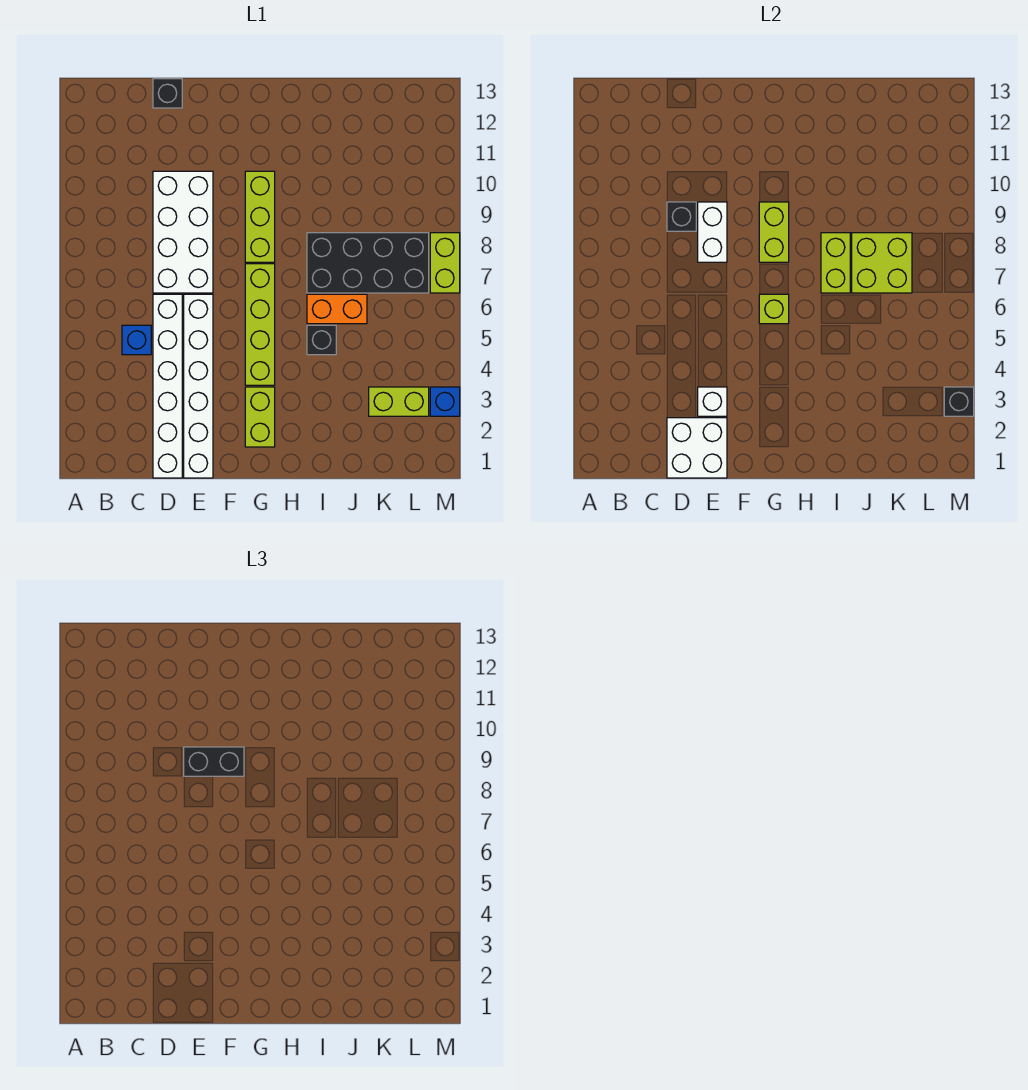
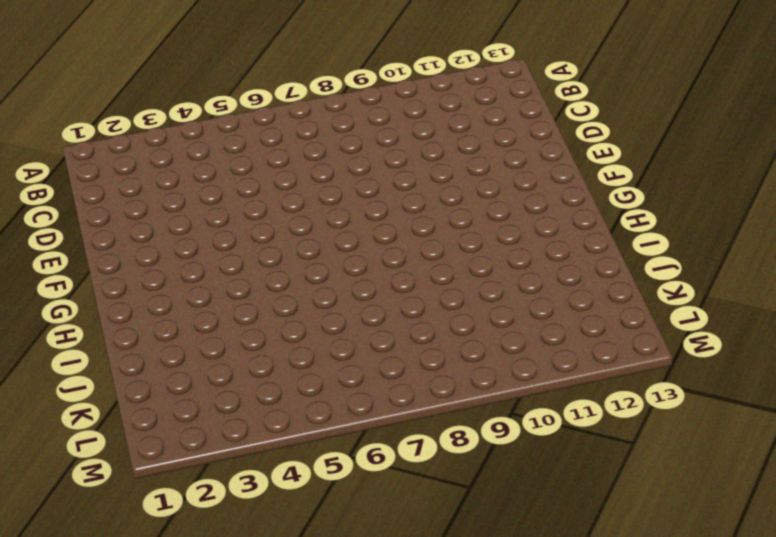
none -> blue 1x1 brick [122,325,151,355]
none -> white 1x6 brick [153,294,182,478]
none -> white 2x4 brick [153,171,213,293]

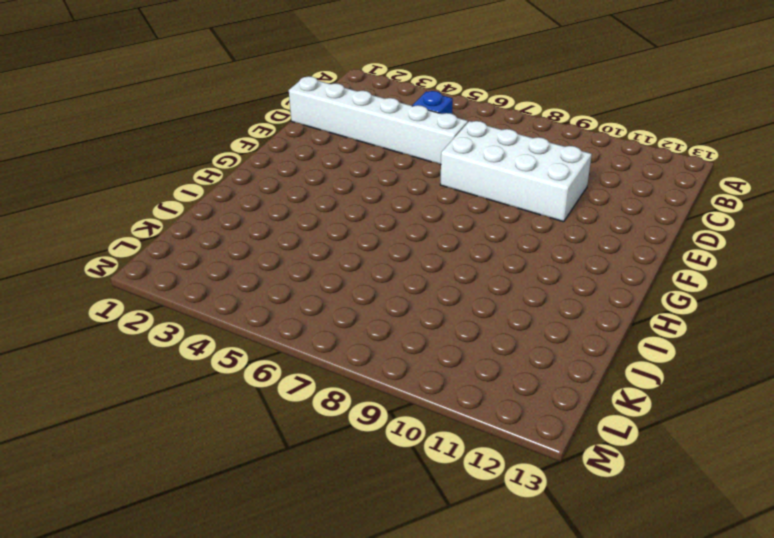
none -> black 1x1 brick [153,79,182,108]
none -> white 1x6 brick [184,294,213,478]
none -> lime 1x2 brick [245,387,275,447]

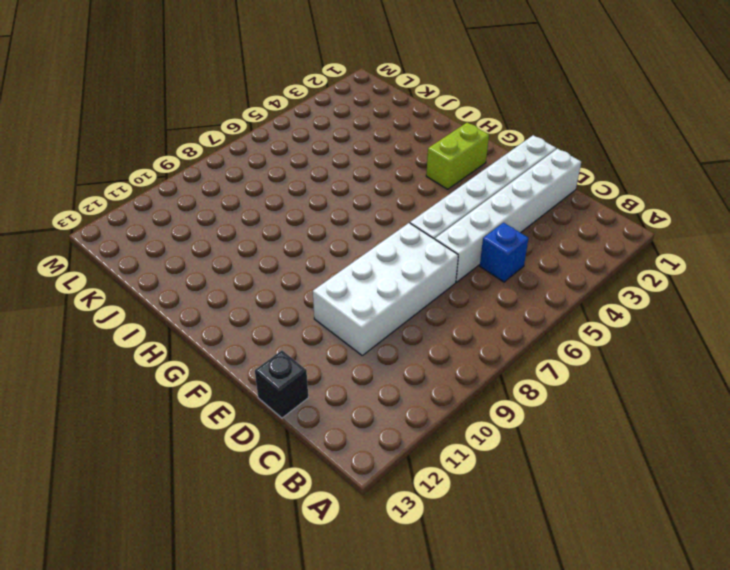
none -> lime 1x4 brick [245,264,275,385]
none -> lime 1x3 brick [245,171,275,262]
none -> black 1x1 brick [307,325,336,355]

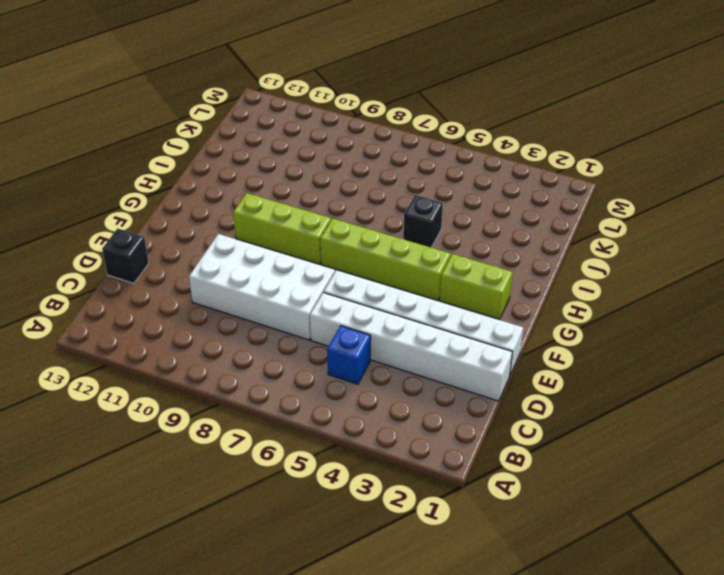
none -> orange 1x2 brick [307,294,367,324]
none -> black 2x4 brick [307,233,429,293]
none -> lime 1x2 brick [369,387,429,416]

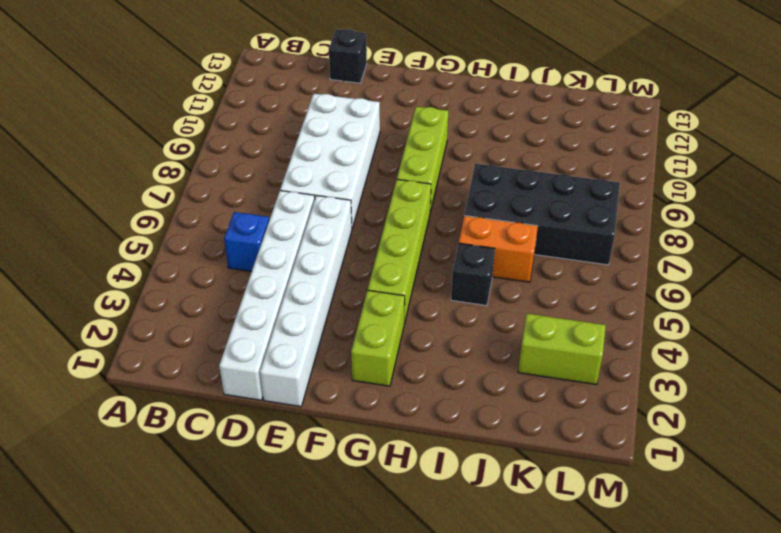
none -> blue 1x1 brick [430,387,460,416]
none -> lime 1x2 brick [430,233,460,293]
none -> white 2x2 brick [667,418,727,478]

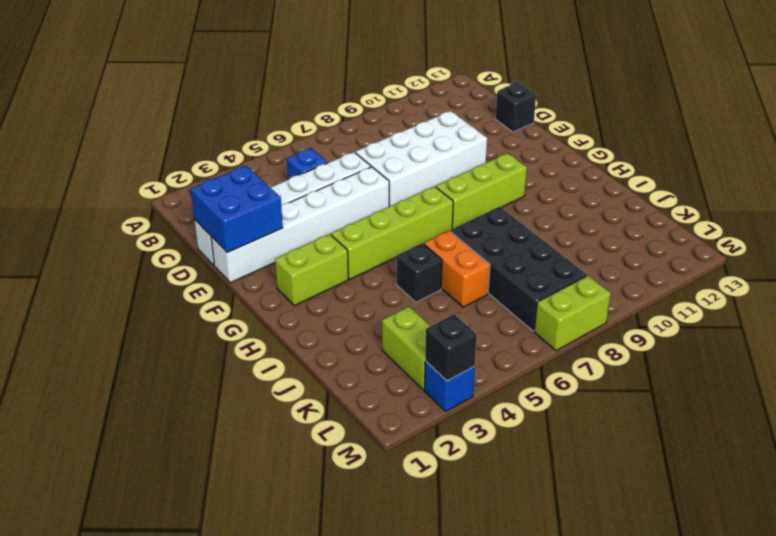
blue 2x2 brick [191,166,283,253] -> white 2x2 brick [667,418,727,478]
none -> black 1x1 brick [667,202,696,231]
none -> white 1x1 brick [698,387,727,416]
none -> white 1x2 brick [698,202,727,262]

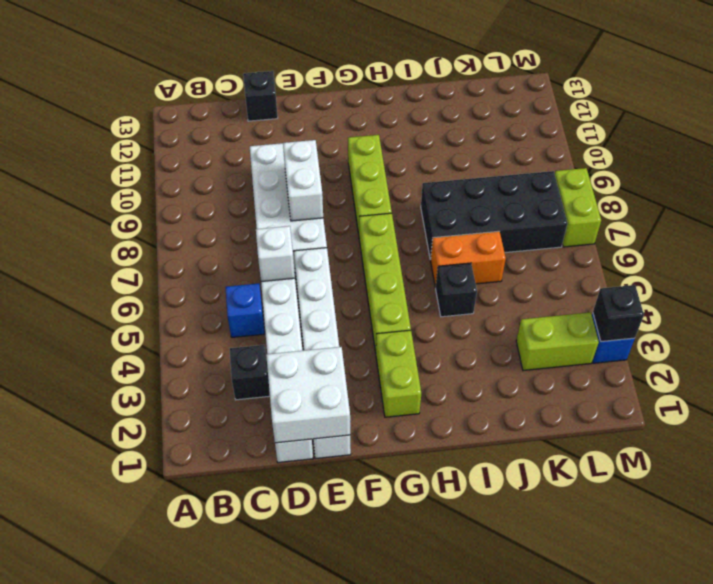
black 1x1 brick [230,345,270,400] -> black 1x1 brick moved to [667,202,696,231]
white 1x1 brick [256,226,295,282] -> white 1x1 brick moved to [698,387,727,416]
none -> lime 1x1 brick [759,294,789,324]
none -> lime 1x2 brick [759,202,789,262]
none -> lime 1x2 brick [821,233,850,293]

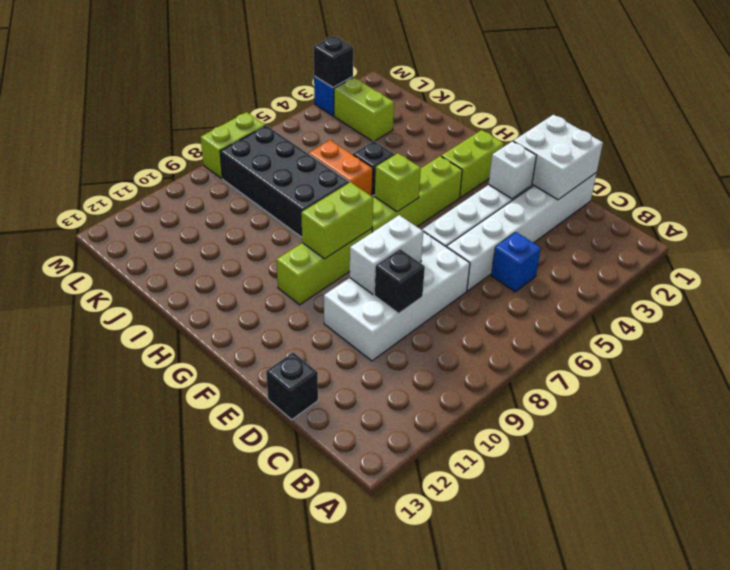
none -> lime 1x2 brick [821,233,850,293]
none -> lime 2x2 brick [852,233,912,293]
none -> black 1x2 brick [184,747,244,776]

